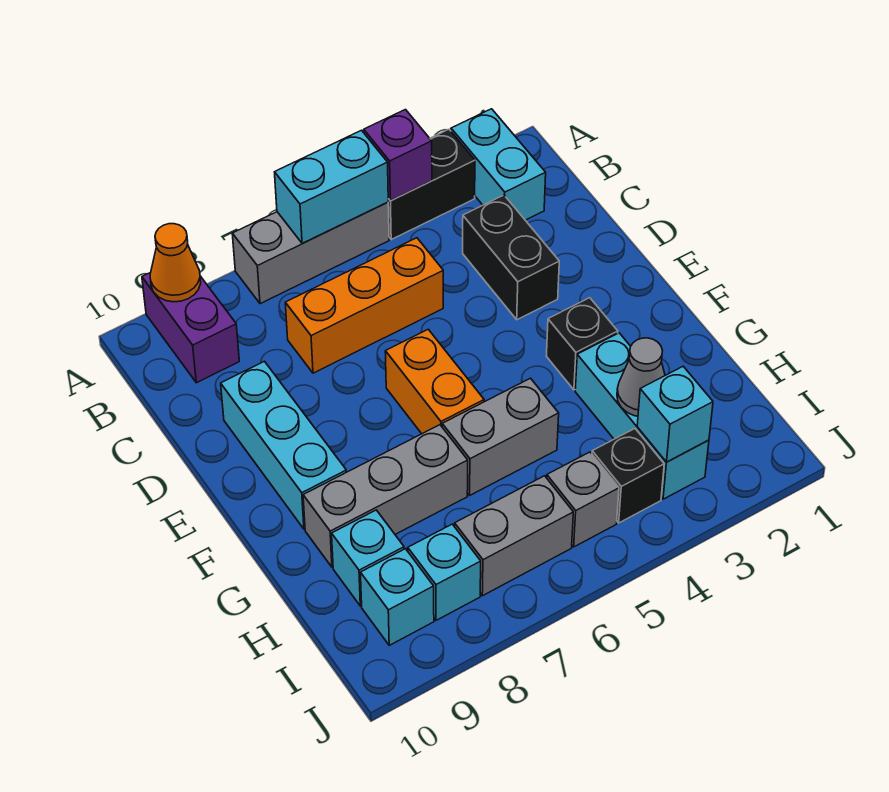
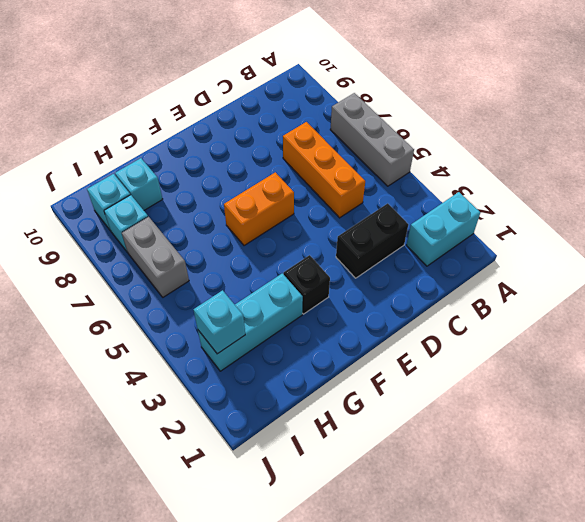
none -> black 1x2 brick [388,129,475,239]
none -> purple 1x2 brick [142,272,239,383]
none -> cyan 1x3 brick [221,361,346,529]

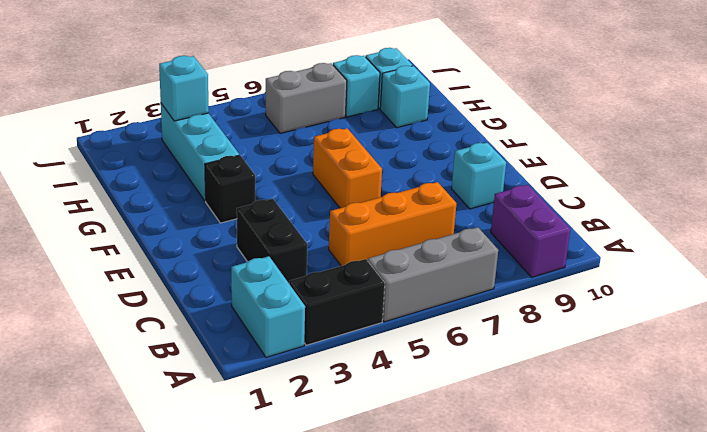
cyan 1x1 brick [451,143,506,209] -> cyan 1x3 brick [221,361,346,529]
none -> grey 1x2 brick [442,378,559,495]
none -> grey 1x3 brick [303,425,468,567]
none -> black 1x1 brick [592,429,664,523]

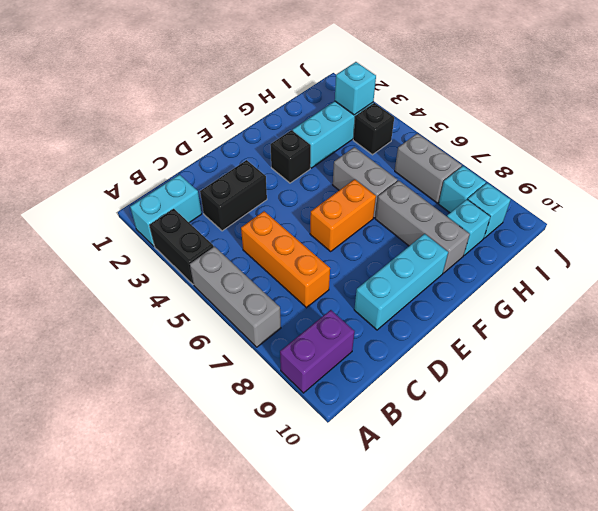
none -> grey 1x1 brick [547,452,619,547]
none -> purple 1x1 brick [364,110,432,201]
none -> cyan 1x2 brick [275,130,388,244]

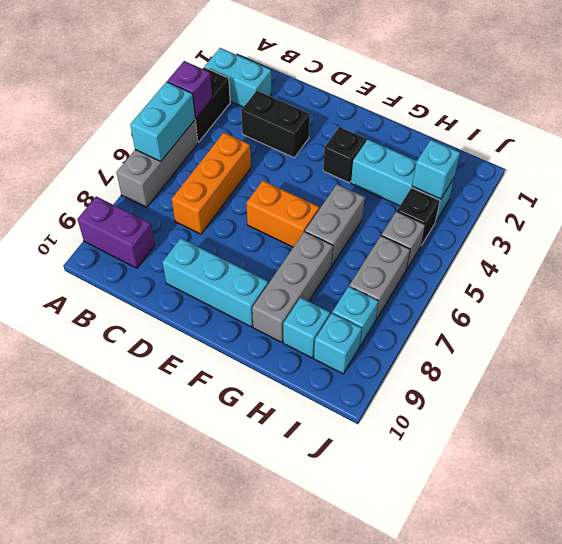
none -> orange 1x1 cone [150,224,201,302]
none -> grey 1x1 cone [617,338,665,416]

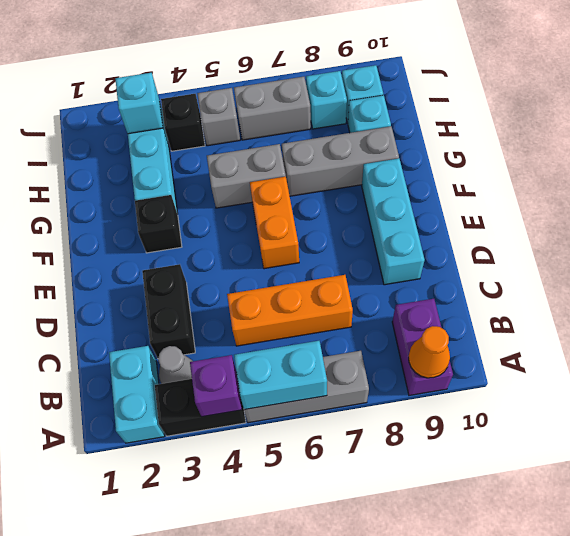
grey 1x1 cone [158,346,193,384] -> grey 1x1 cone moved to [617,338,665,416]

